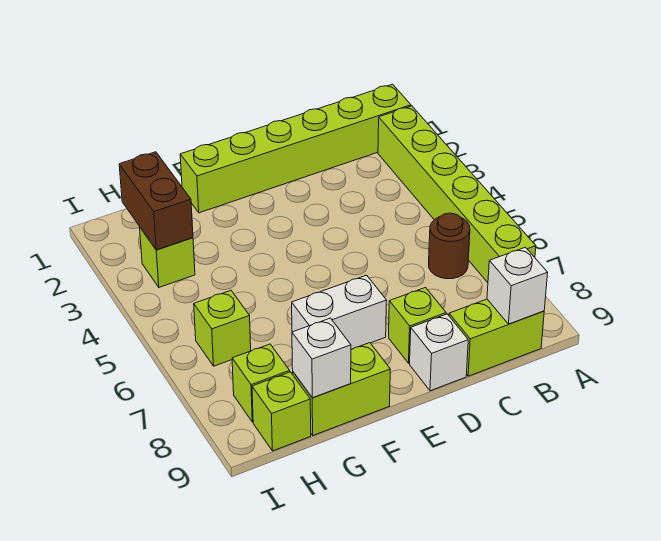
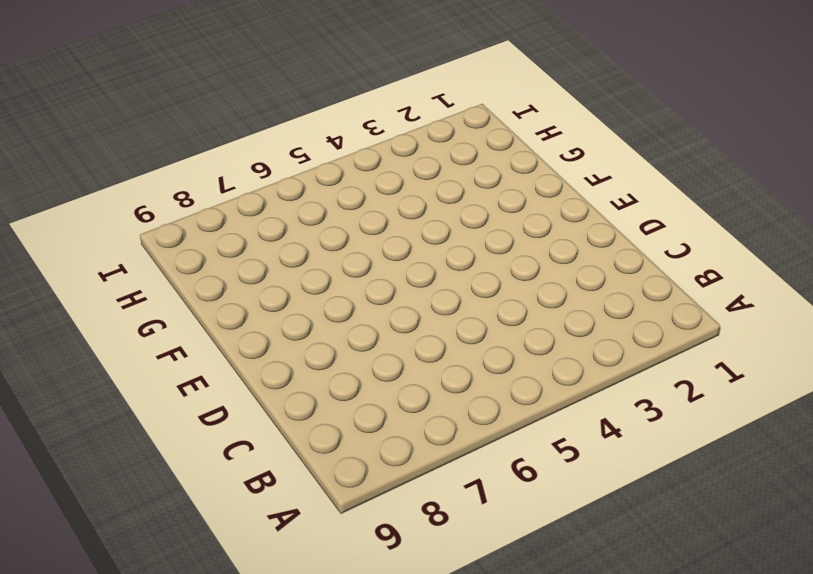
none -> lime 1x6 brick [180,84,411,213]
none -> lime 1x6 brick [378,106,536,283]
none -> brown 1x1 round brick [429,213,470,279]

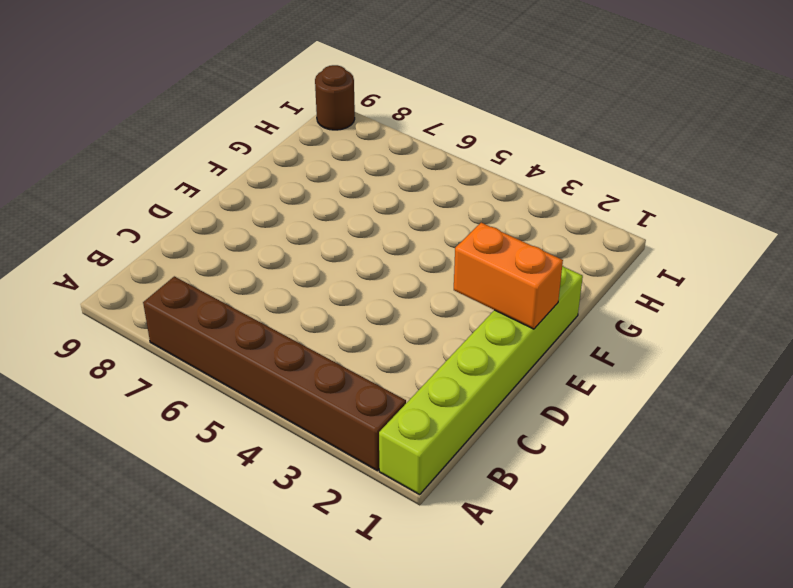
brown 1x6 brick [143,276,406,471] -> lime 1x6 brick [378,106,536,283]
orange 1x2 brick [454,223,563,329] -> none
brown 1x1 round brick [315,65,355,130] -> brown 1x1 round brick moved to [429,213,470,279]
none -> lime 1x2 brick [449,299,544,376]
none -> lime 1x1 brick [389,288,446,363]
none -> white 1x1 brick [410,314,468,391]

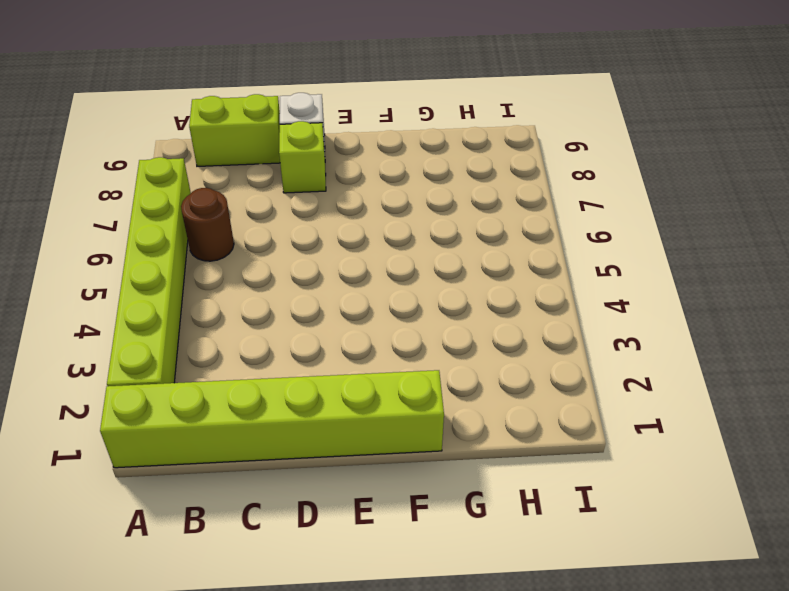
none -> white 1x2 brick [292,275,387,349]
none -> lime 1x2 brick [293,343,390,435]
none -> lime 1x1 brick [140,228,195,287]

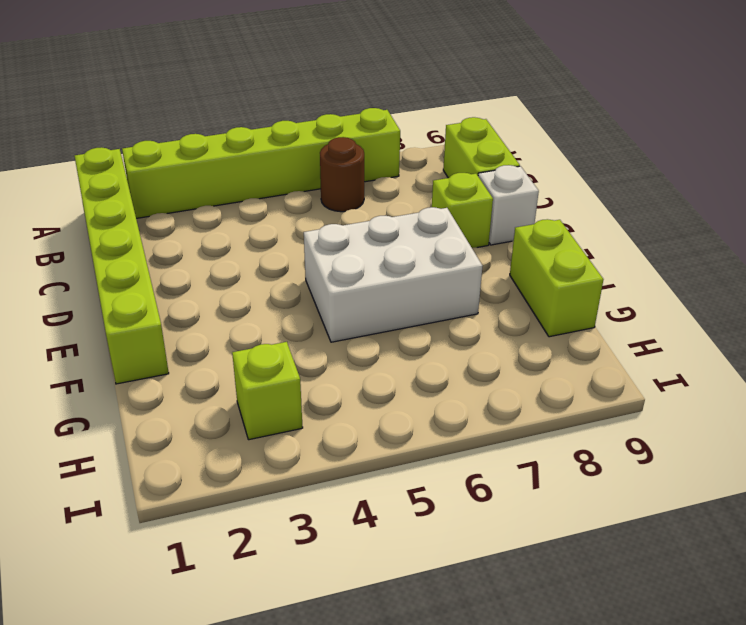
white 2x3 brick [304,207,482,342] -> white 1x2 brick [292,275,387,349]
none -> lime 1x1 brick [194,290,251,366]
none -> lime 1x1 brick [232,344,290,422]
none -> lime 1x1 brick [252,372,311,451]

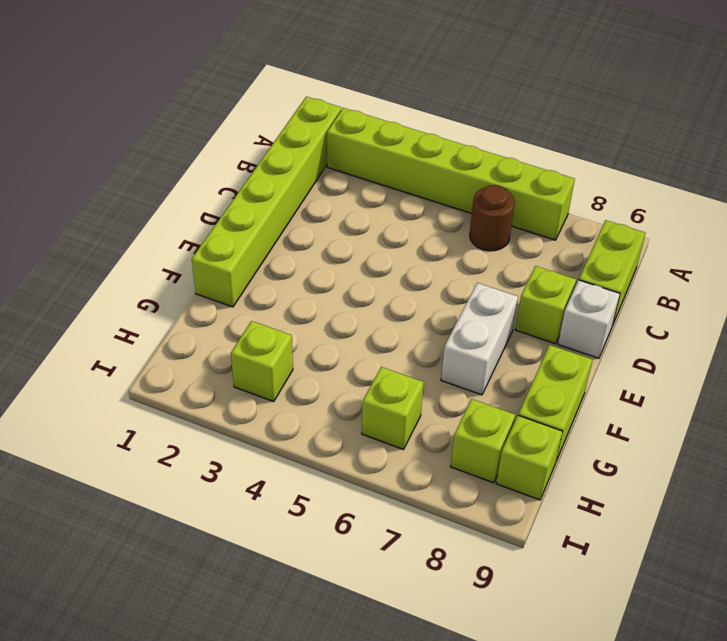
none -> white 1x1 brick [487,247,548,324]
none -> white 1x1 brick [292,318,351,398]
none -> brown 1x2 brick [119,152,193,250]

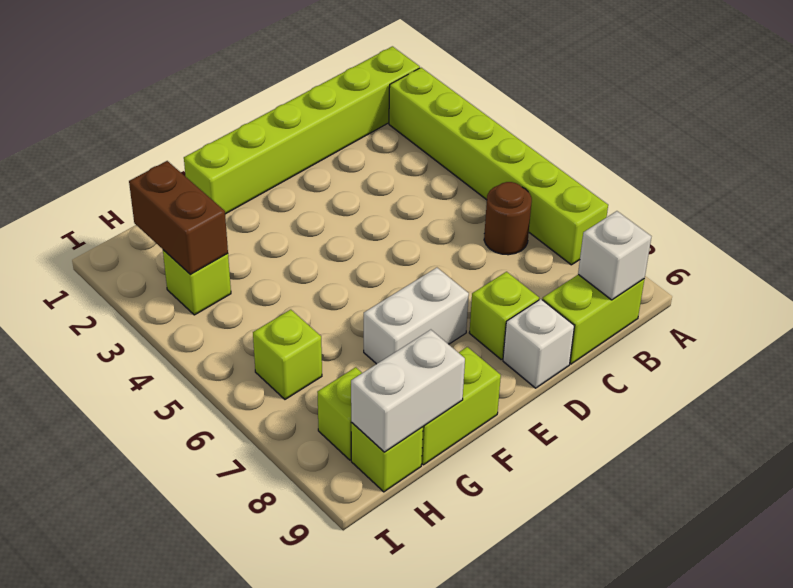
white 1x2 brick [351,330,465,452] -> white 1x1 brick [292,318,351,398]

